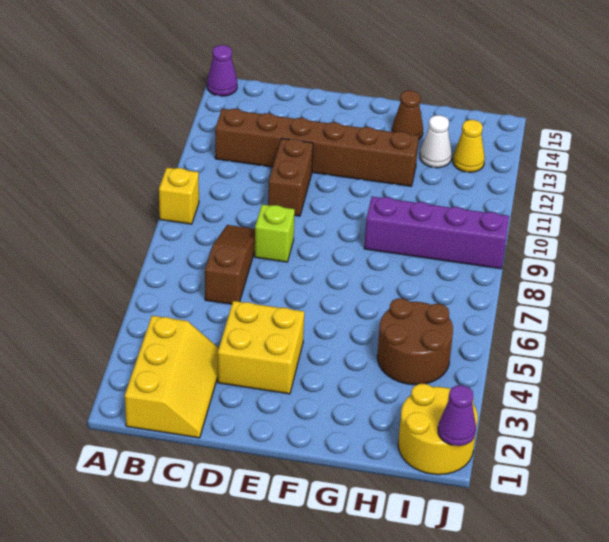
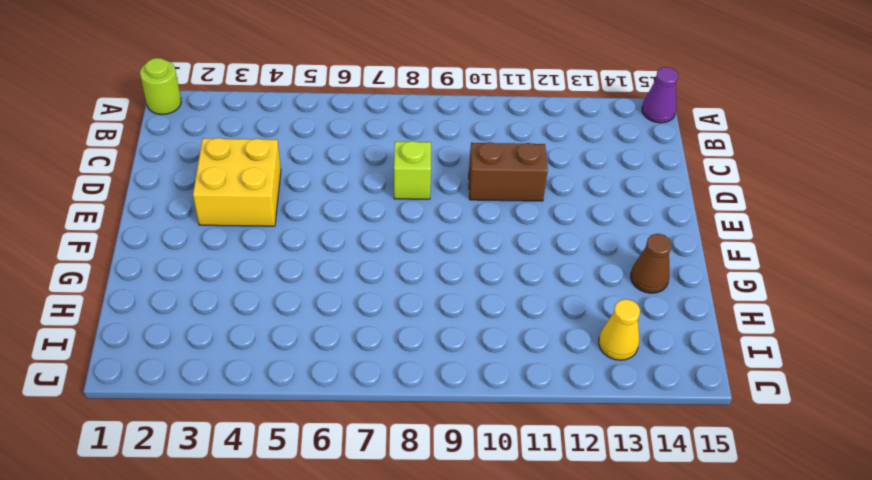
lime 1x1 round brick [140,58,181,115] -> none
none -> yellow 1x1 brick [159,168,199,224]
none -> yellow 2x3 slope [125,316,219,438]
none -> brown 1x6 brick [215,109,419,186]

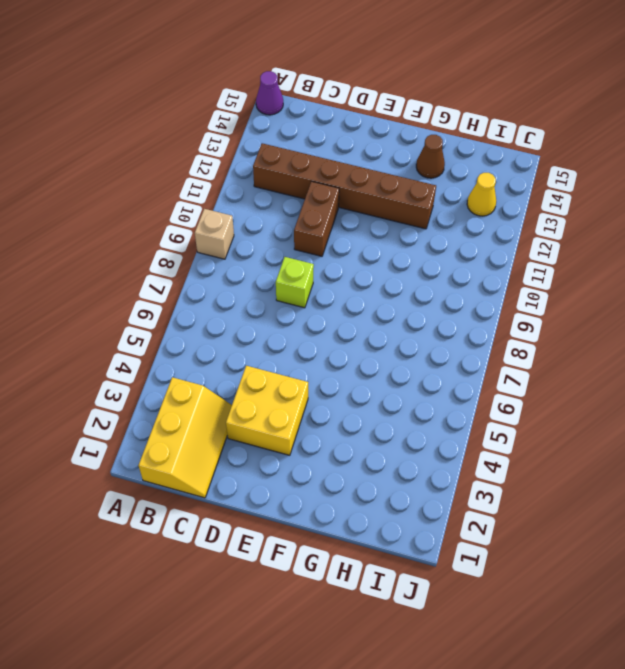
tan 1x1 brick [195,209,234,259] -> yellow 1x1 brick [159,168,199,224]
none -> brown 1x3 slope [205,225,255,304]
none -> purple 1x4 brick [364,197,509,269]
none -> brown 2x2 round brick [377,298,453,385]

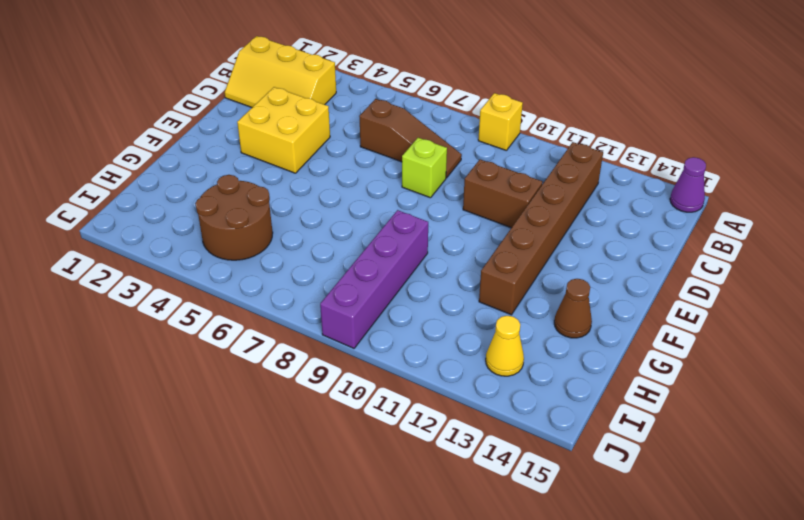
none -> white 1x1 cone [420,115,452,168]
none -> yellow 2x2 round brick [398,384,478,475]
none -> purple 1x1 cone [438,385,476,446]

